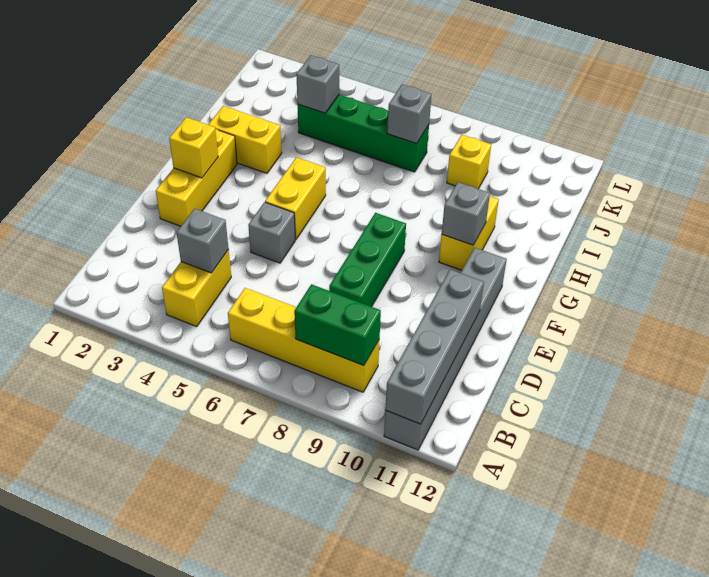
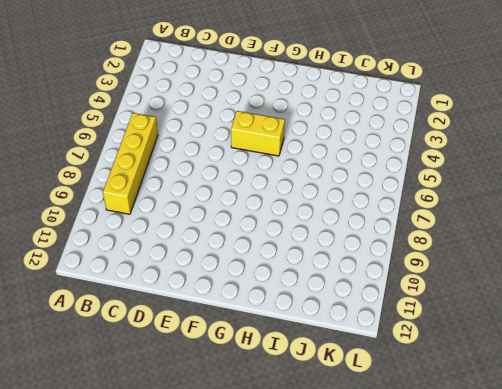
none -> grey 1x6 brick [384,248,507,450]
none -> yellow 1x2 brick [162,250,231,327]
none -> green 1x3 brick [329,213,406,307]

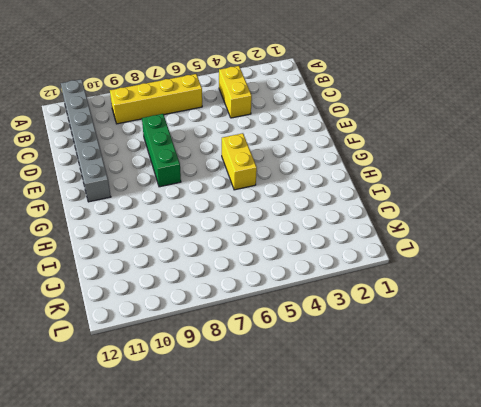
none -> yellow 1x3 brick [156,129,237,226]
none -> grey 1x1 brick [248,202,295,263]
none -> yellow 1x2 brick [439,196,499,270]

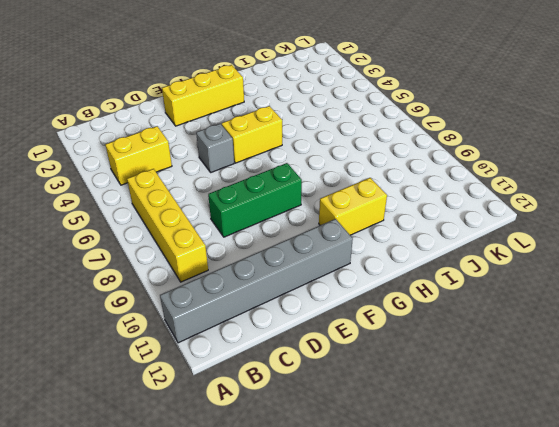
none -> yellow 1x2 brick [208,106,282,173]
none -> green 1x4 brick [297,95,429,172]
none -> yellow 1x1 brick [447,135,491,189]

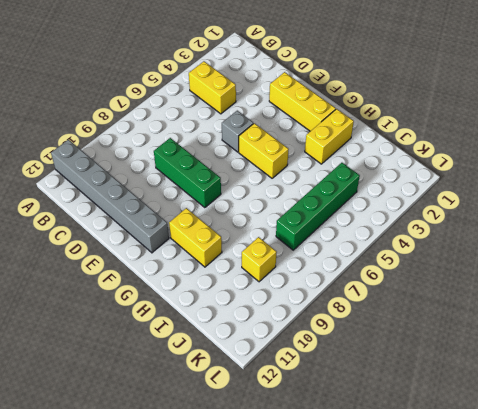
none -> yellow 1x4 brick [228,288,380,392]
none -> grey 1x4 brick [385,270,484,424]
none -> green 1x2 brick [294,284,381,366]

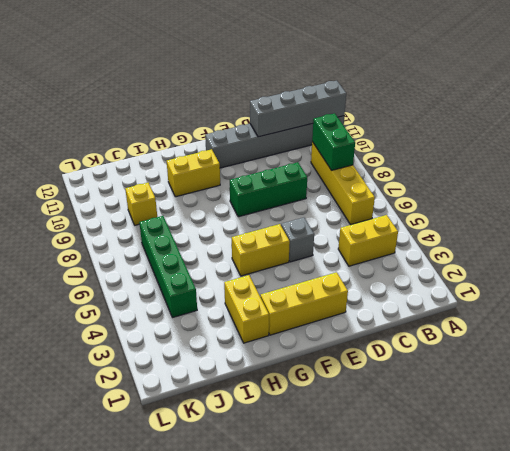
none -> grey 1x1 brick [177,209,229,273]
none -> yellow 1x1 brick [169,117,218,178]
none -> grey 1x1 brick [442,182,490,245]

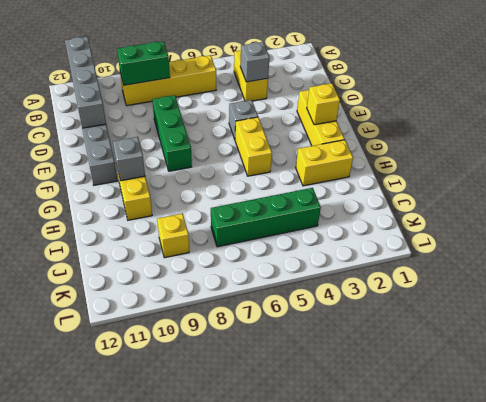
none -> grey 1x1 brick [296,55,339,113]
none -> grey 1x1 brick [387,84,432,144]

